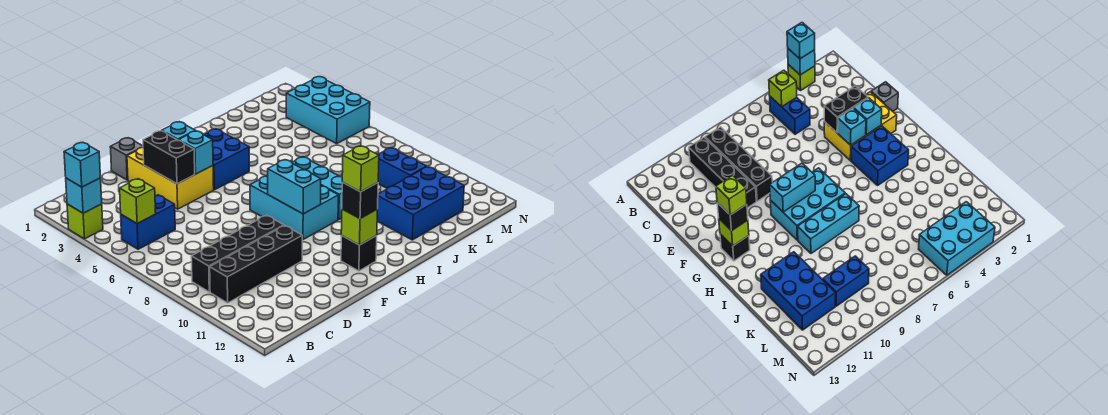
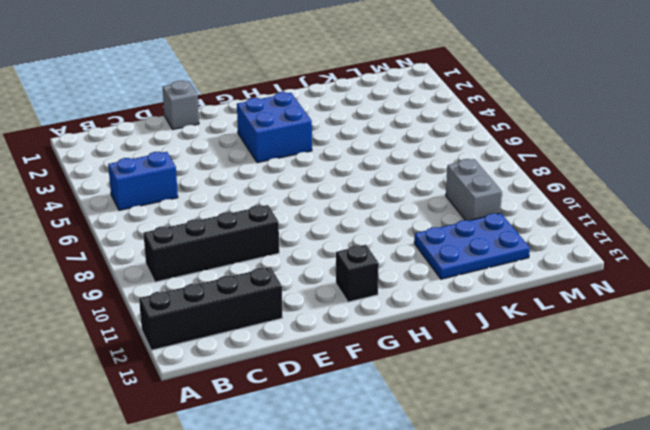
black 1x4 brick [139,267,282,350] -> black 1x4 brick moved to [210,226,302,303]
blue 2x3 plate [414,213,530,279] -> blue 2x3 brick [377,167,464,240]
grey 1x2 brick [446,159,502,221] -> blue 1x2 brick [378,148,427,188]
none -> lime 1x1 brick [67,204,103,239]
none -> yellow 2x3 brick [127,147,214,209]
none -> cyan 2x3 brick [250,175,338,240]

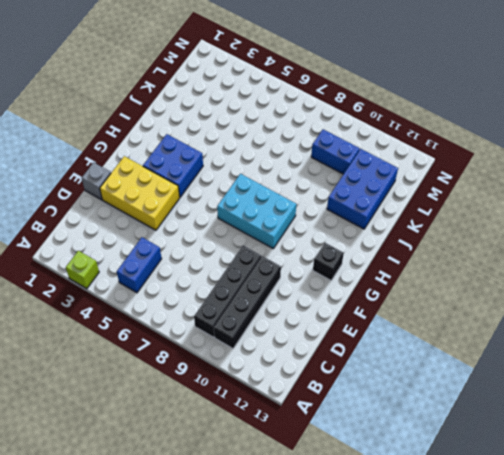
none -> cyan 1x3 brick [292,157,343,220]
none -> cyan 2x3 brick [286,77,370,144]
none -> cyan 1x1 brick [66,178,102,213]

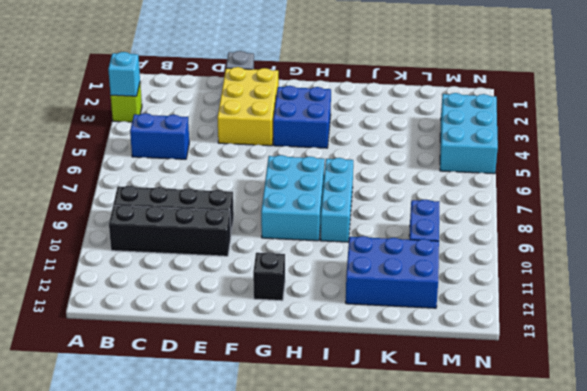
none -> lime 1x1 brick [120,179,156,224]
none -> black 1x2 brick [143,131,195,184]
none -> cyan 1x1 brick [162,122,195,140]

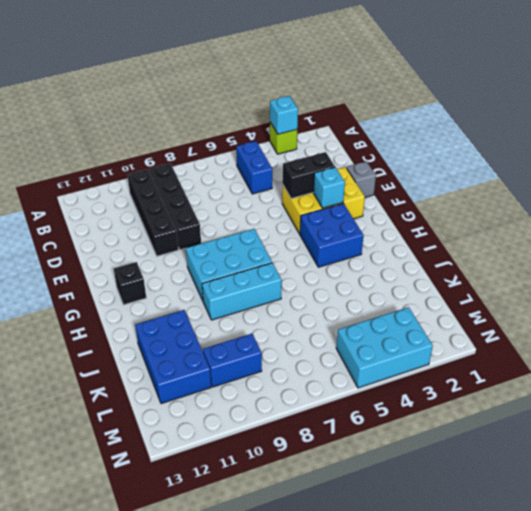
none -> lime 1x1 brick [120,179,156,224]
none -> cyan 1x1 brick [179,131,213,174]
none -> cyan 1x2 brick [268,160,321,214]

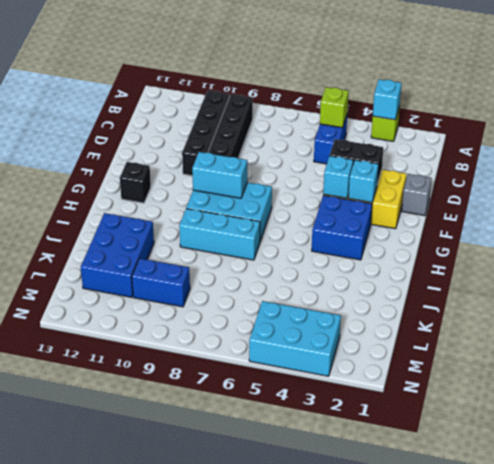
none -> lime 1x1 brick [341,209,378,245]
none -> cyan 1x1 brick [64,143,101,187]
none -> black 1x1 brick [342,183,378,219]

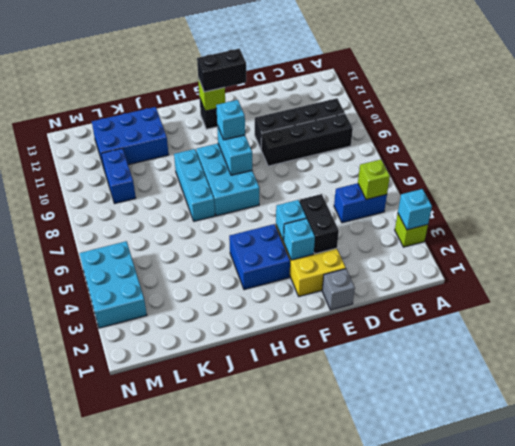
black 1x2 brick [197,49,246,92] -> black 1x1 brick [342,183,378,219]
cyan 1x1 brick [216,100,245,140] -> cyan 1x1 brick moved to [64,143,101,187]
none -> lime 1x1 brick [342,146,379,192]

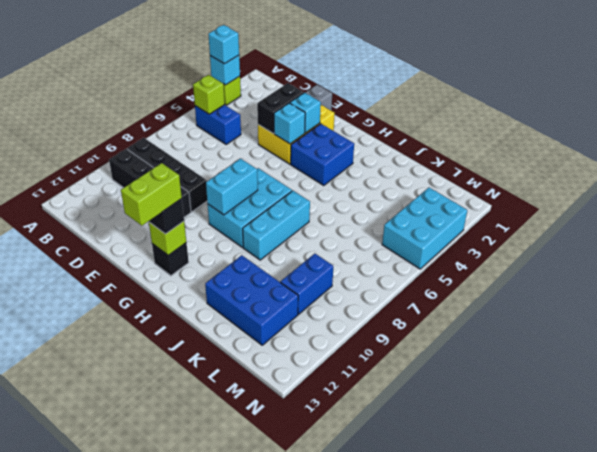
lime 1x2 brick [121,163,182,226] -> lime 1x1 brick [342,146,379,192]

